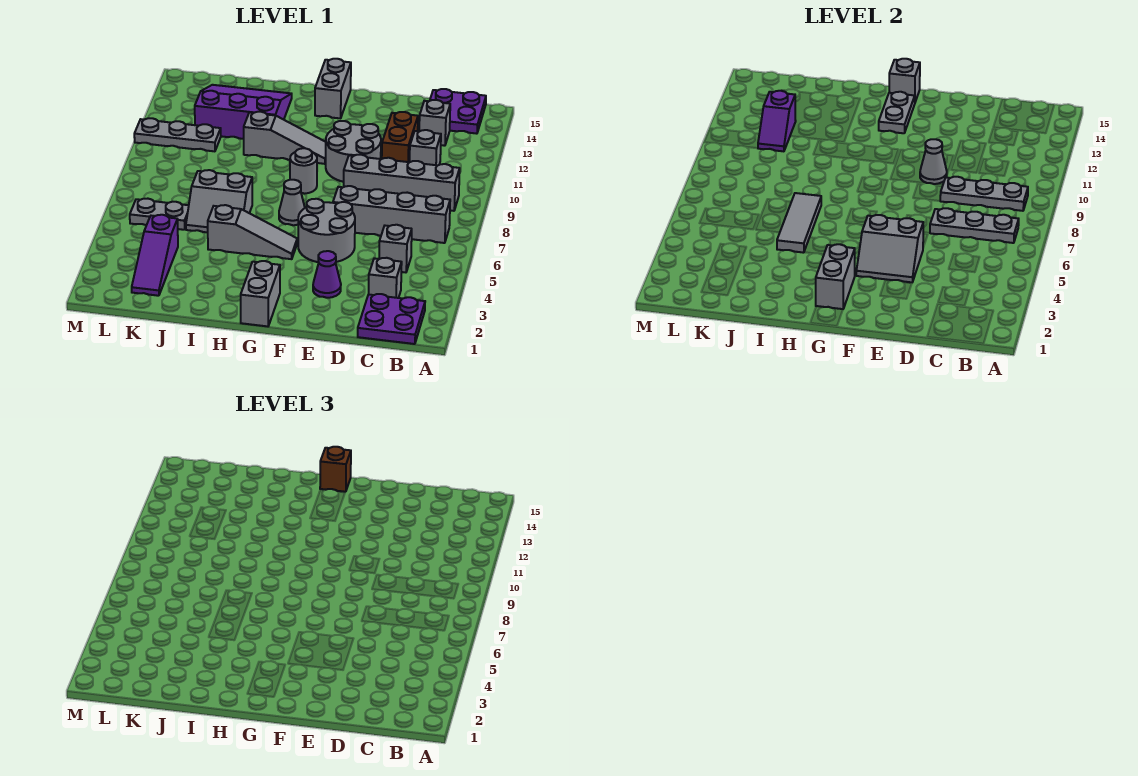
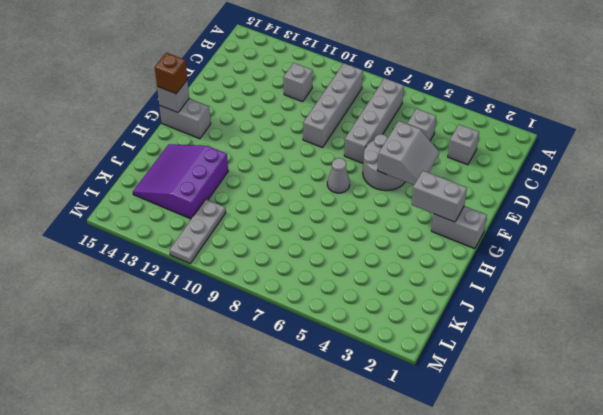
none -> purple 2x2 plate [358,294,425,344]
none -> purple 2x2 plate [430,89,486,134]
none -> grey 1x1 brick [419,100,450,146]
none -> brown 1x2 brick [382,112,418,162]

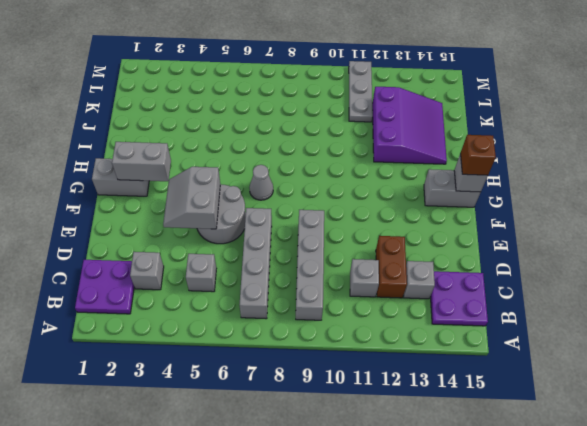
brown 1x2 brick [376,236,407,298] -> brown 1x2 brick turned to [382,112,418,162]
none -> purple 1x1 cone [313,251,341,298]
none -> grey 2x2 round brick [326,121,381,182]
none -> grey 1x3 slope [208,205,297,259]
none -> grey 1x1 round brick [290,148,317,194]

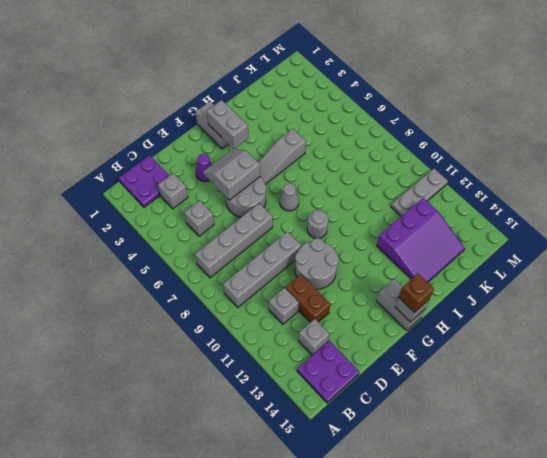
none -> grey 1x3 slope [244,112,326,164]
none -> grey 2x2 slope [186,170,252,232]
none -> purple 1x3 slope [132,215,178,296]
none -> grey 1x2 plate [130,199,189,230]

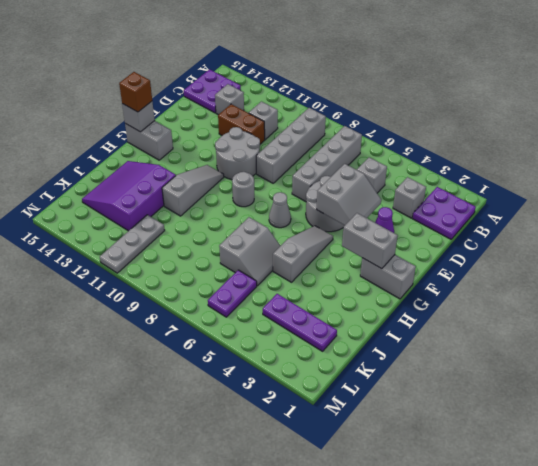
purple 1x3 plate [263,294,337,351] -> purple 1x3 slope [132,215,178,296]
purple 1x2 plate [208,270,257,317] -> grey 1x2 plate [130,199,189,230]
none -> grey 1x3 plate [930,208,1019,243]
none -> grey 1x3 plate [940,177,1028,211]
none -> grey 1x1 cone [920,139,947,184]
none -> grey 1x2 plate [879,92,915,133]

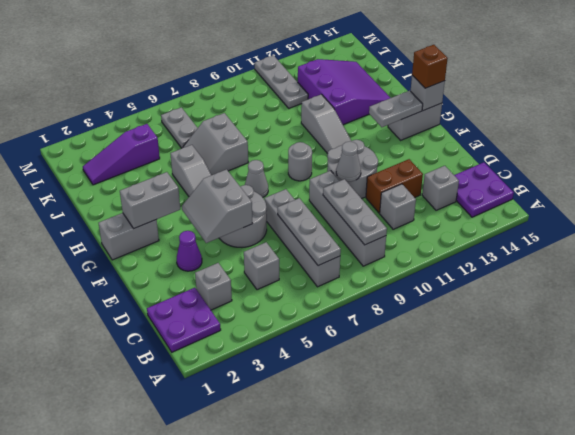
none -> grey 1x3 tile [777,193,821,253]
none -> purple 1x2 slope [758,91,796,151]

